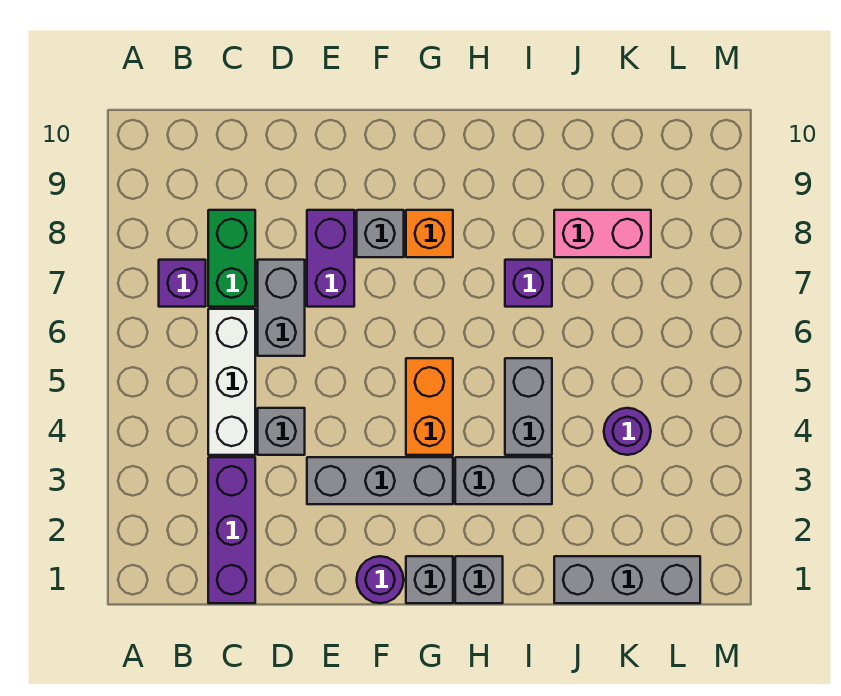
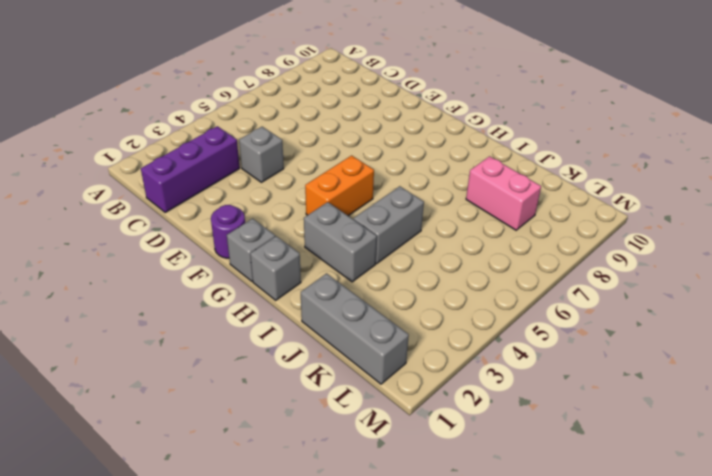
none -> purple 1x1 brick [159,260,206,307]
none -> white 1x3 brick [208,309,255,455]
none -> green 1x2 brick [208,210,255,307]

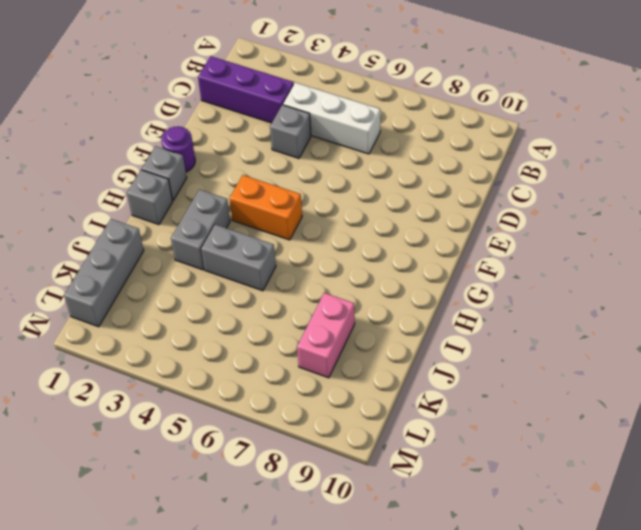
none -> purple 1x1 brick [159,260,206,307]
none -> green 1x2 brick [208,210,255,307]
none -> grey 1x2 brick [258,260,305,356]

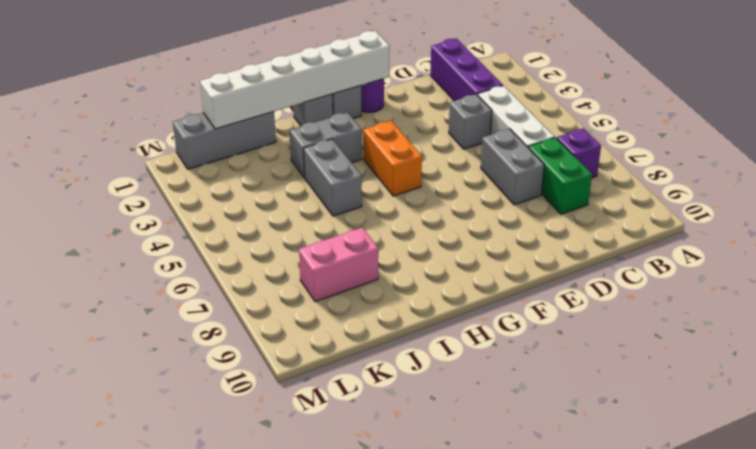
white 1x6 brick [200,31,390,129] -> none
none -> grey 1x3 brick [307,457,453,504]
none -> purple 1x2 brick [307,210,354,307]
none -> grey 1x1 brick [357,210,404,257]

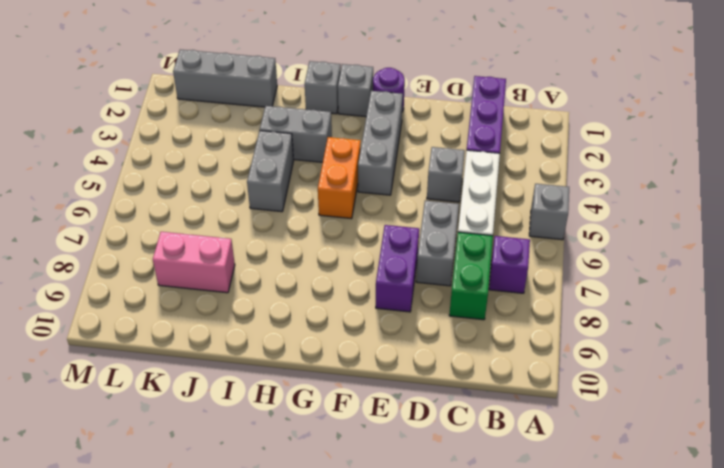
grey 1x1 brick [529,184,569,240] -> grey 1x1 brick moved to [357,210,404,257]
grey 1x3 brick [358,91,403,195] -> grey 1x3 brick turned to [307,457,453,504]
none -> orange 1x1 brick [406,210,453,257]
none -> purple 1x1 brick [505,260,552,307]
none -> purple 1x1 round brick [604,408,651,455]

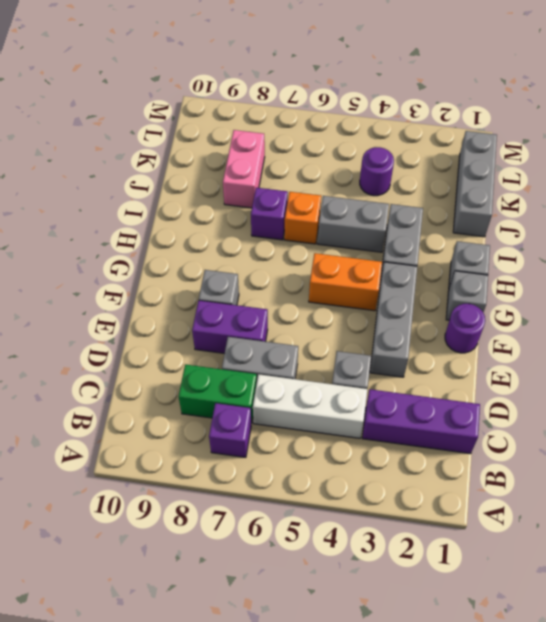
orange 1x1 brick [284,192,321,244] -> orange 1x1 brick moved to [406,210,453,257]

